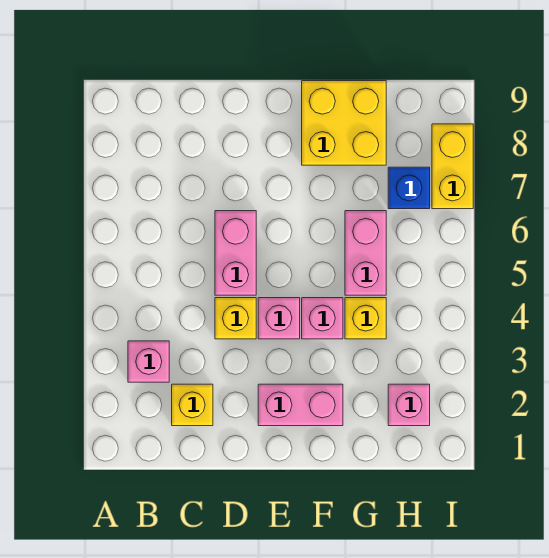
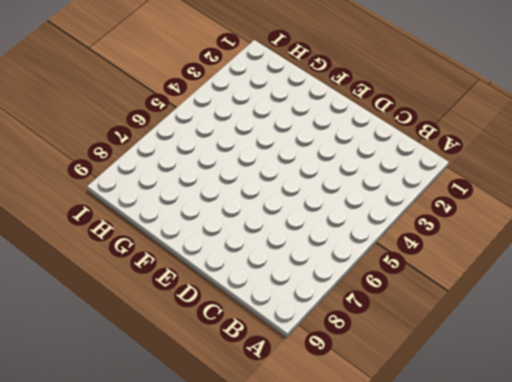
none -> pink 1x1 brick [128,341,169,382]
none -> yellow 1x1 brick [172,384,213,426]
none -> yellow 1x1 brick [215,298,256,339]

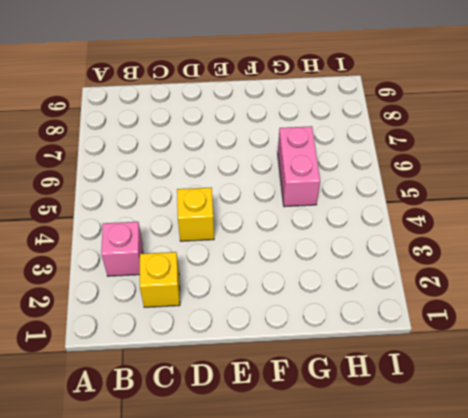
none -> pink 1x2 brick [215,211,256,295]
none -> pink 1x2 brick [258,384,343,426]
none -> pink 1x1 brick [258,298,300,339]

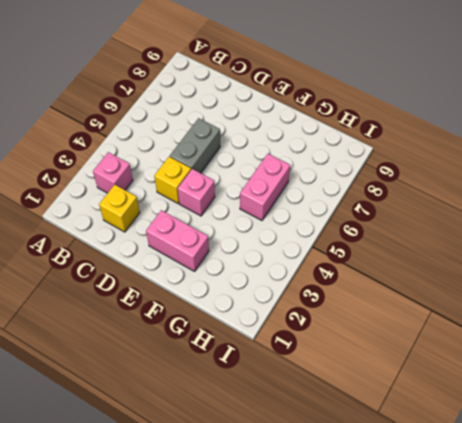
grey 1x2 brick [170,118,220,173] -> pink 1x2 brick [215,211,256,295]
none -> pink 1x1 brick [302,298,343,339]
none -> yellow 2x2 brick [302,81,386,165]
none -> yellow 1x1 brick [345,298,386,339]

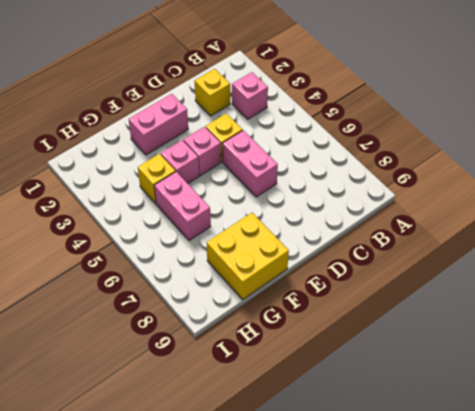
none -> pink 1x1 brick [388,384,430,426]
none -> blue 1x1 brick [388,167,430,209]
none -> yellow 1x2 brick [432,124,473,209]

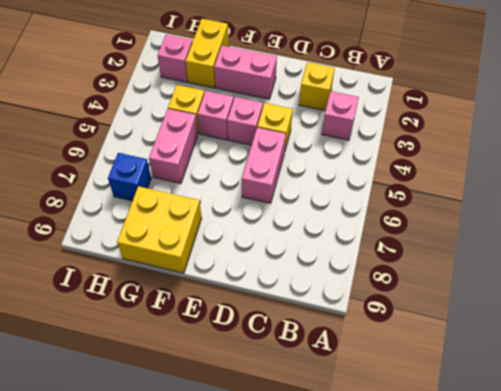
yellow 1x2 brick [186,19,229,88] -> yellow 1x2 brick moved to [432,124,473,209]

